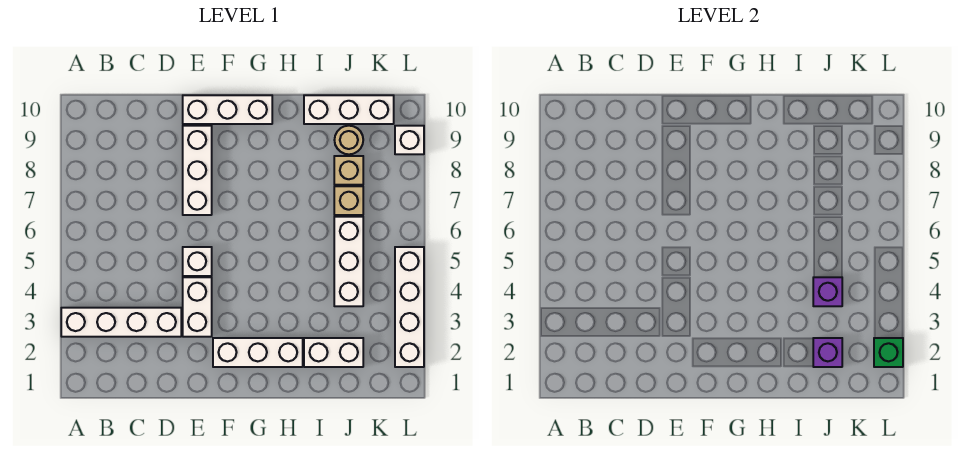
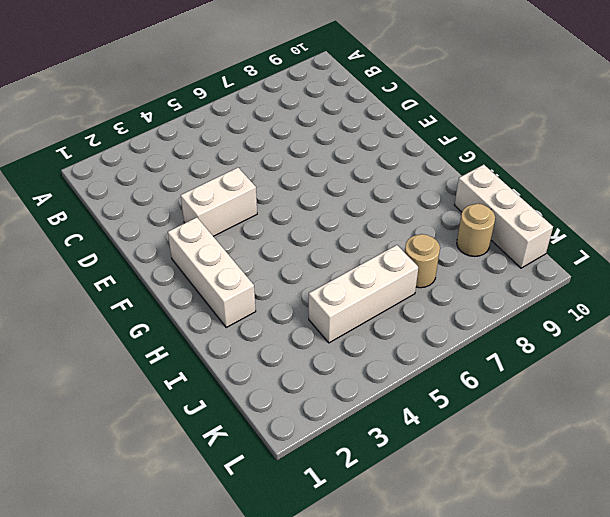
tan 1x1 round brick [405,234,440,288] -> tan 1x1 brick [334,186,363,215]
none -> white 1x4 brick [61,308,181,337]
none -> white 1x1 brick [183,247,212,276]
none -> white 1x3 brick [183,126,212,215]

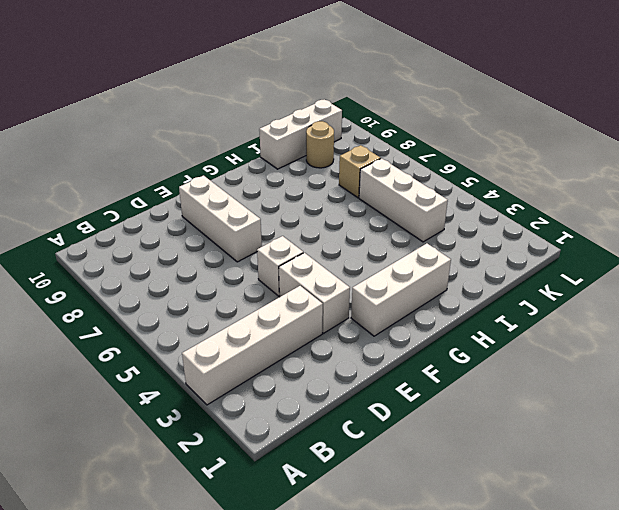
none -> white 1x3 brick [183,95,272,124]
none -> white 1x2 brick [304,338,363,367]
none -> tan 1x1 brick [334,156,363,185]

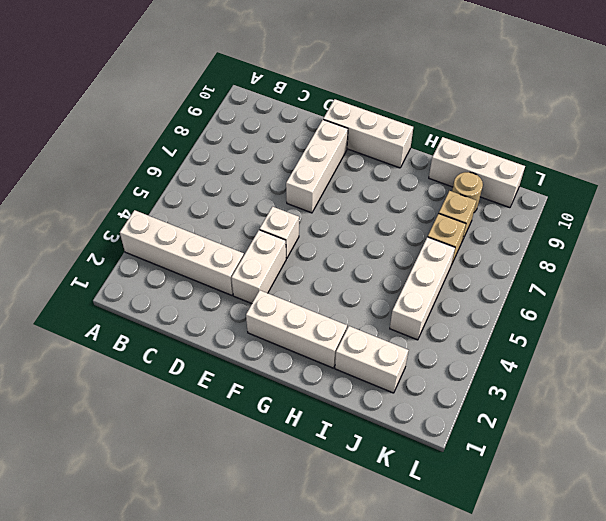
none -> white 1x4 brick [395,247,424,367]
none -> white 1x1 brick [395,126,424,154]
none -> purple 1x1 brick [813,338,842,367]

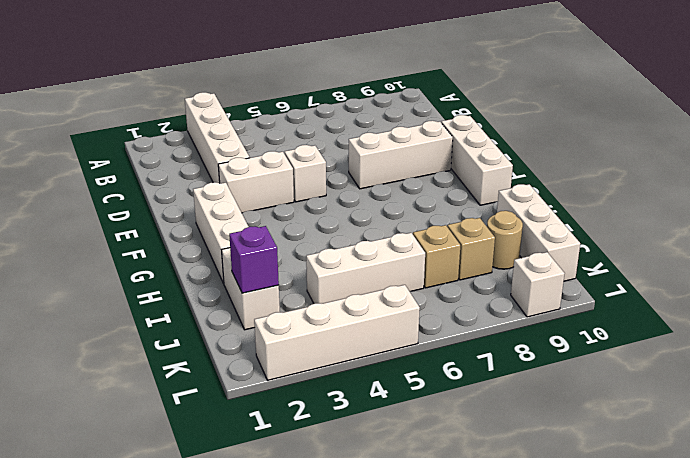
none -> purple 1x1 brick [813,277,842,306]
none -> green 1x1 brick [874,338,903,367]

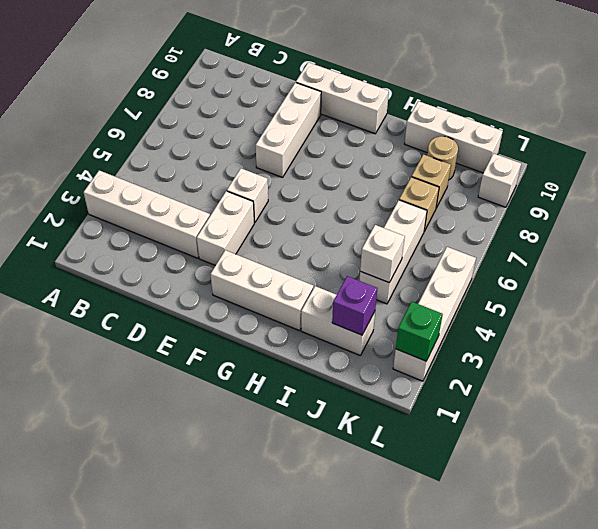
white 1x1 brick [360,225,405,283] -> purple 1x1 brick [813,277,842,306]

